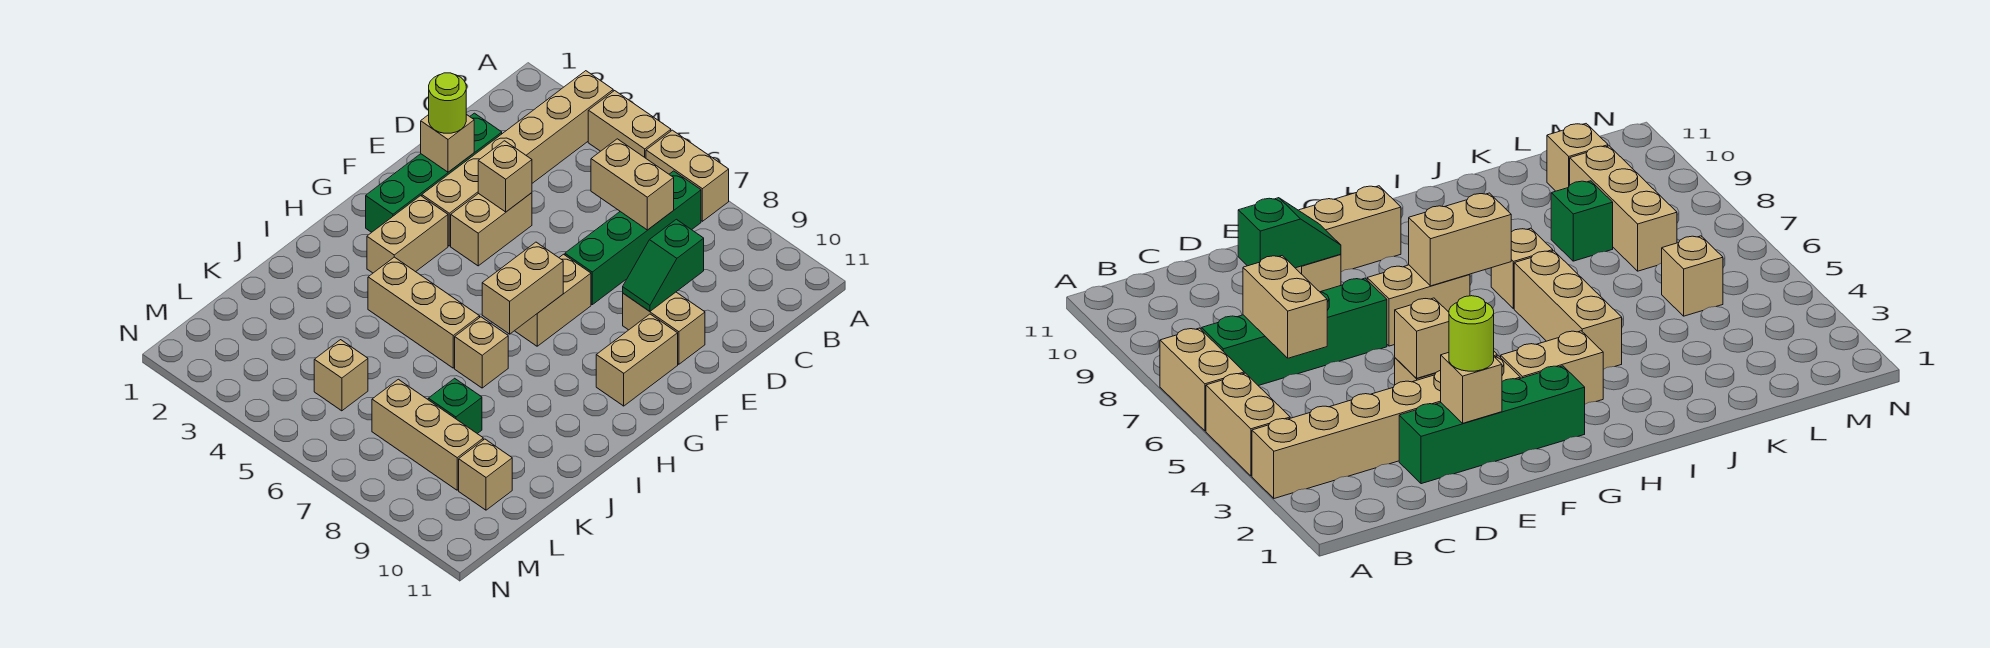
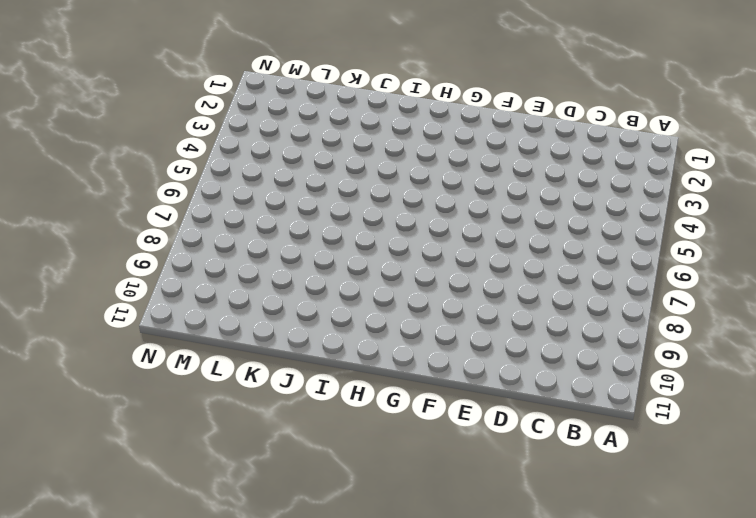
none -> tan 1x6 brick [422,71,613,246]
none -> tan 1x2 brick [588,91,671,158]
none -> tan 1x2 brick [646,130,729,221]

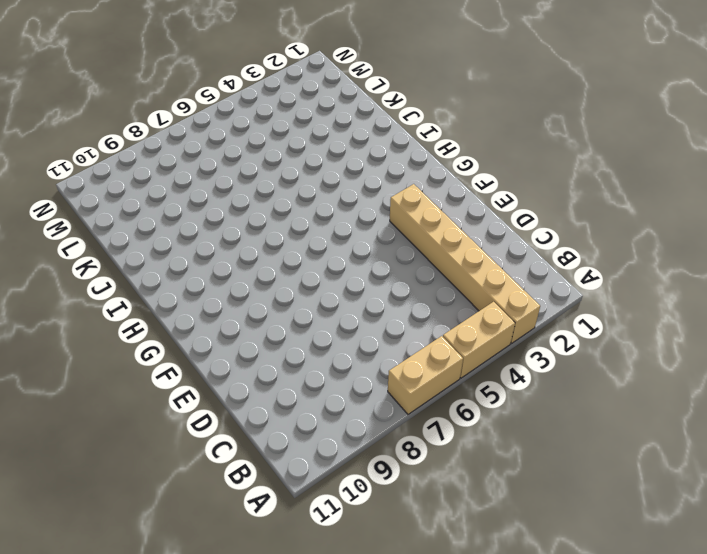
none -> green 1x4 brick [565,171,701,305]
none -> green 1x4 brick [366,113,502,232]
none -> tan 1x2 brick [451,193,532,266]

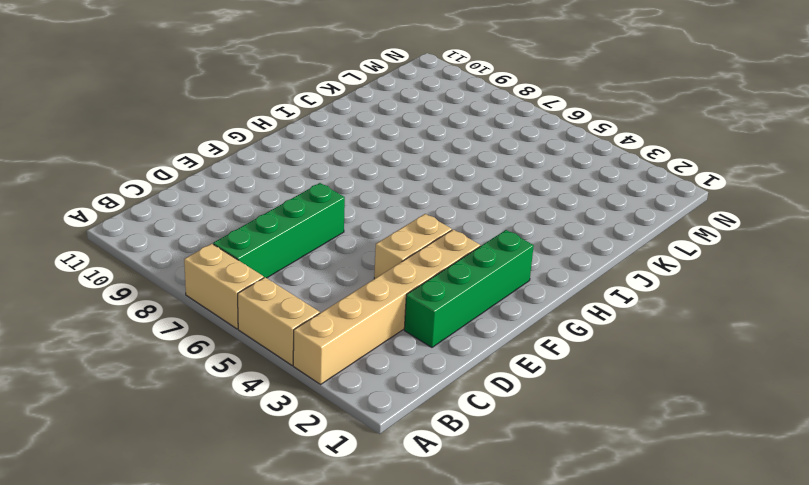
none -> tan 1x2 brick [623,292,705,364]
none -> tan 1x2 brick [515,254,591,346]
none -> tan 1x2 brick [596,314,678,406]

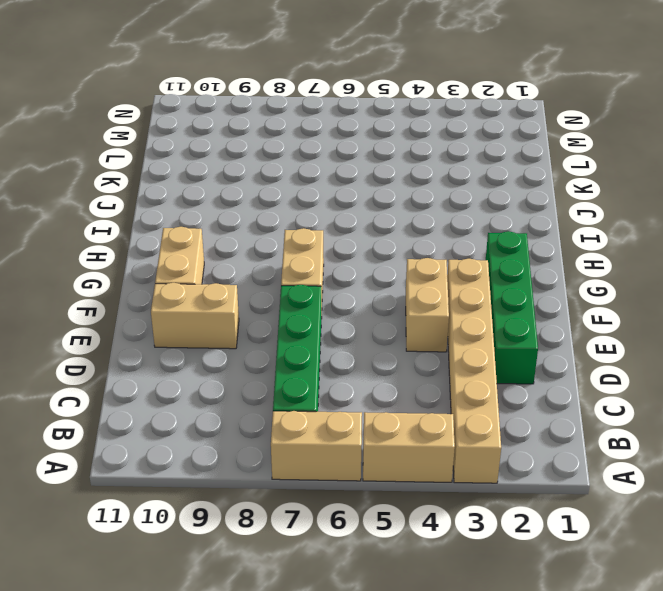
none -> tan 1x2 brick [367,196,448,273]
none -> tan 1x3 brick [368,257,480,368]
none -> tan 1x1 brick [455,317,508,388]

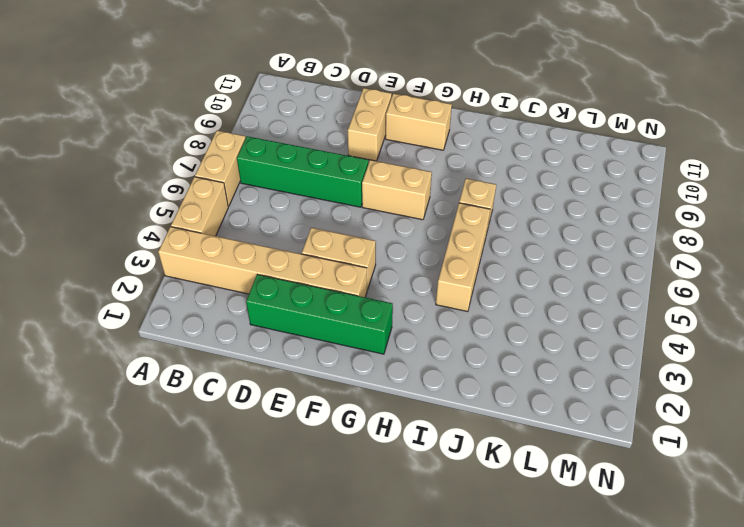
none -> tan 1x2 brick [367,196,448,273]
none -> green 1x1 brick [428,378,482,434]
none -> tan 1x1 brick [314,340,368,411]

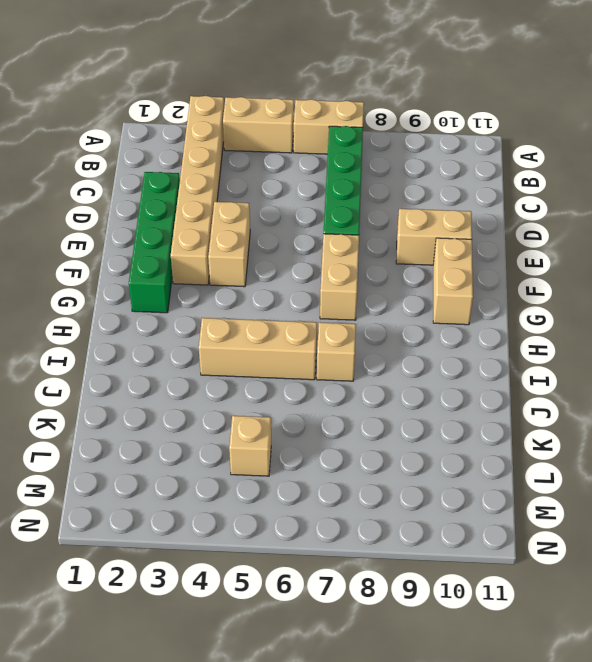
none -> tan 1x2 brick [367,196,448,273]
none -> green 1x1 brick [428,378,482,434]
none -> tan 1x3 brick [372,379,483,490]

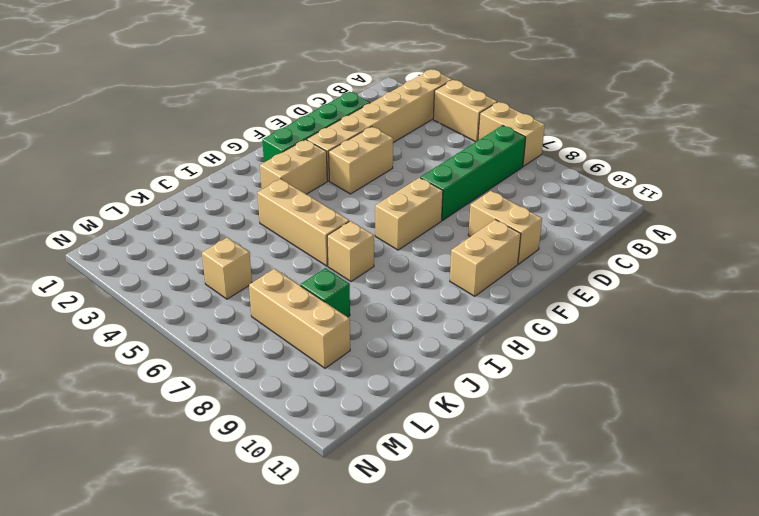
none -> tan 1x1 brick [459,439,512,510]
none -> tan 1x2 brick [591,139,674,230]
none -> green 1x2 slope [623,219,704,311]

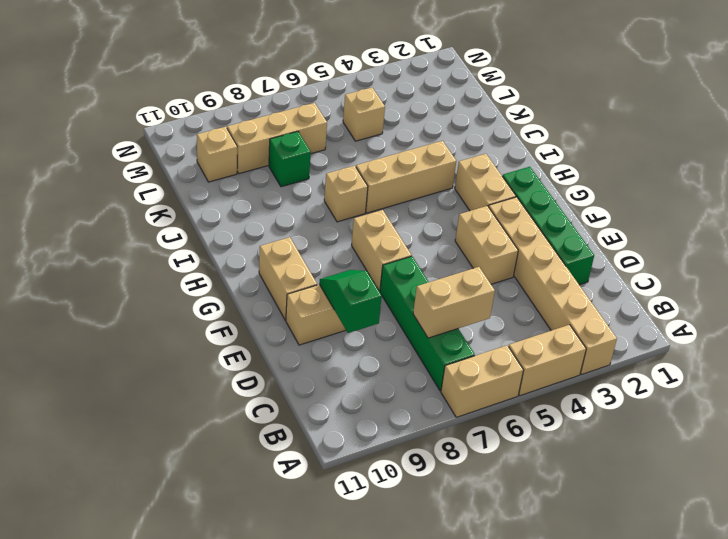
none -> tan 1x1 brick [421,114,474,172]
none -> tan 1x1 brick [478,141,532,212]
none -> tan 1x2 brick [482,242,563,334]

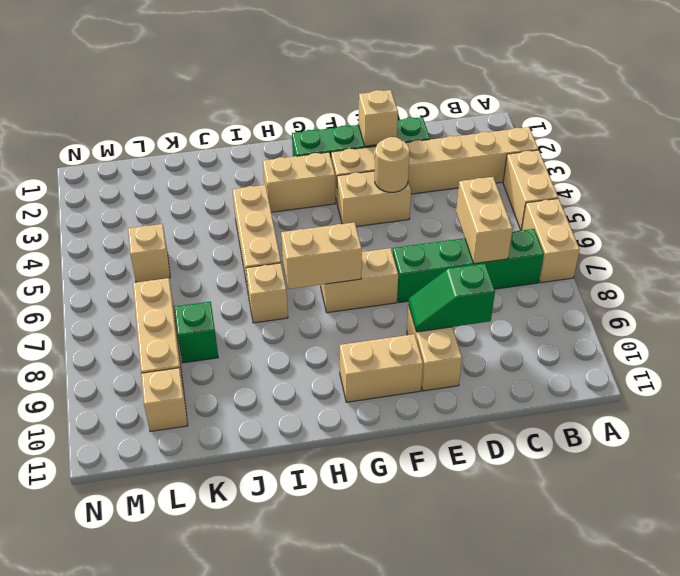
tan 1x1 round brick [375,137,410,192] -> tan 1x1 brick [478,141,532,212]
none -> lime 1x1 round brick [429,73,466,133]

